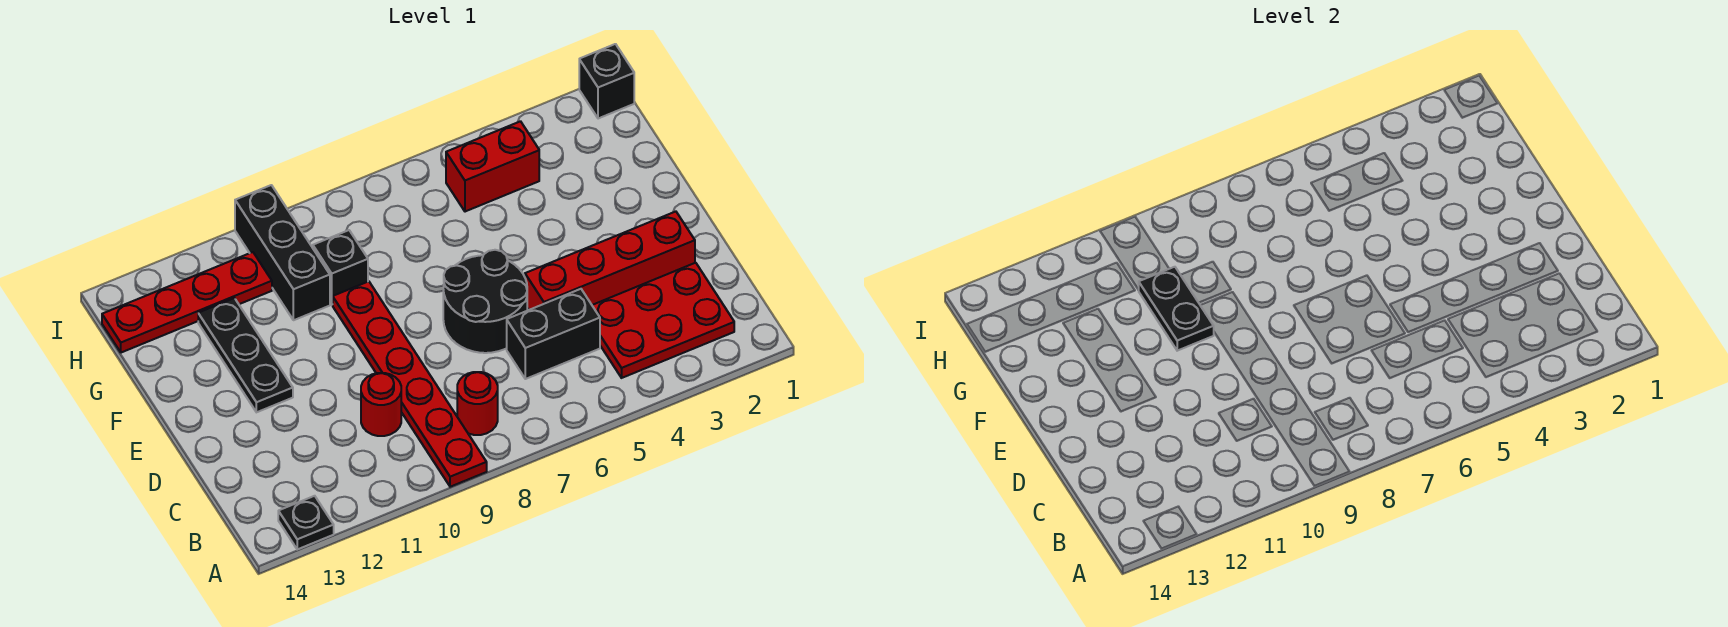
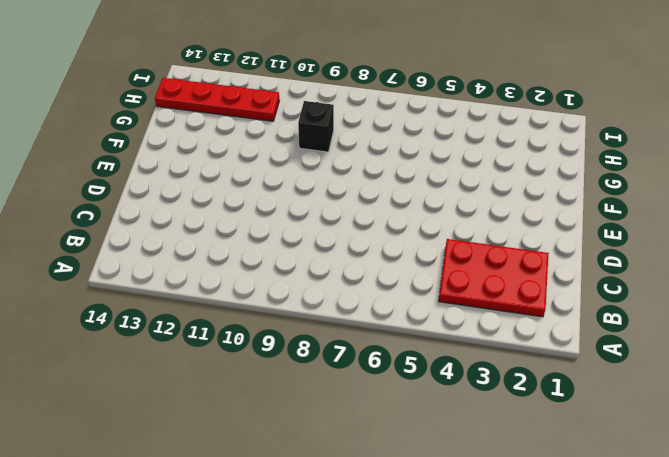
none -> red 1x6 plate [333,281,487,487]
none -> black 1x1 plate [278,496,334,549]
none -> red 1x1 round brick [457,372,498,435]

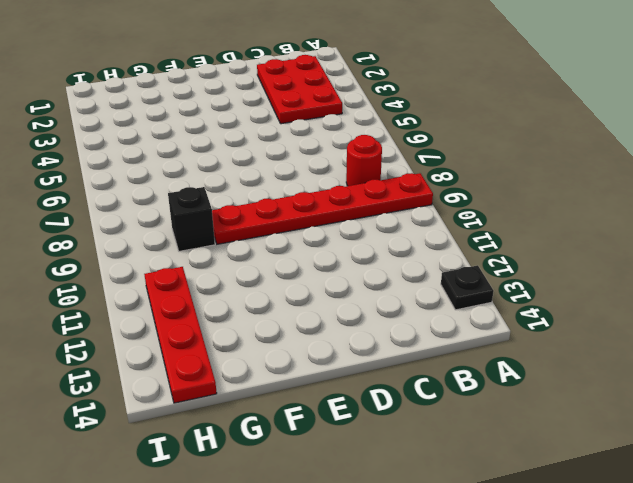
none -> black 1x2 brick [507,289,600,379]
none -> red 1x1 round brick [361,373,401,436]
none -> red 1x4 brick [525,212,695,310]

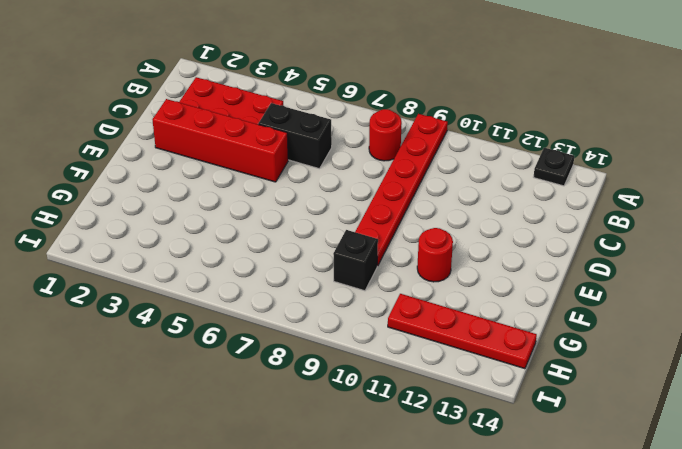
red 1x1 round brick [417,228,453,282] -> red 1x1 round brick moved to [361,373,401,436]
none -> black 2x2 round brick [443,250,527,353]
none -> black 1x3 plate [198,298,293,412]
none -> black 1x3 brick [235,185,330,320]

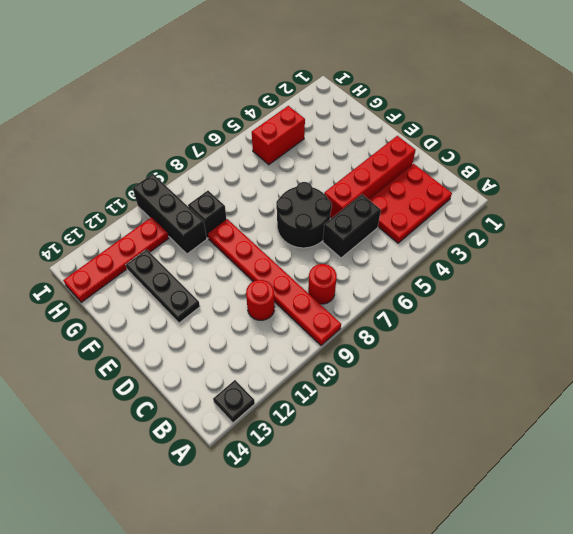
none -> black 1x1 brick [579,44,634,119]
none -> black 1x2 plate [1139,267,1214,351]

